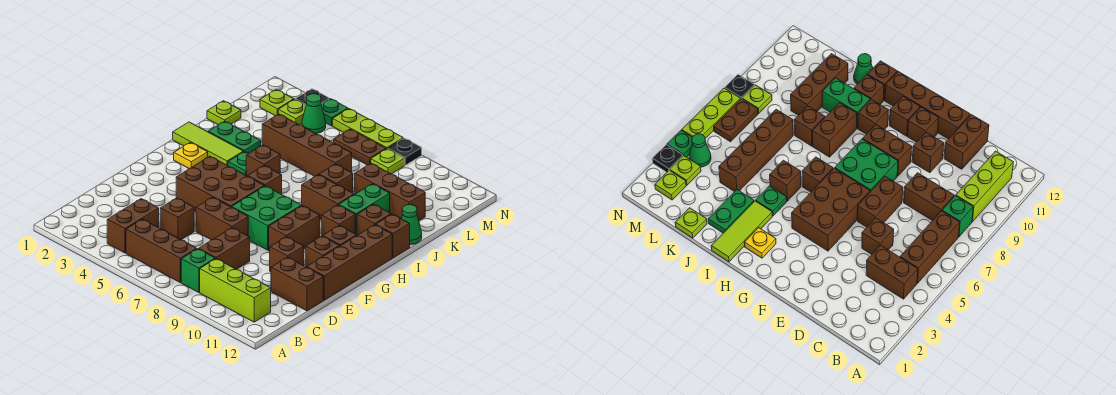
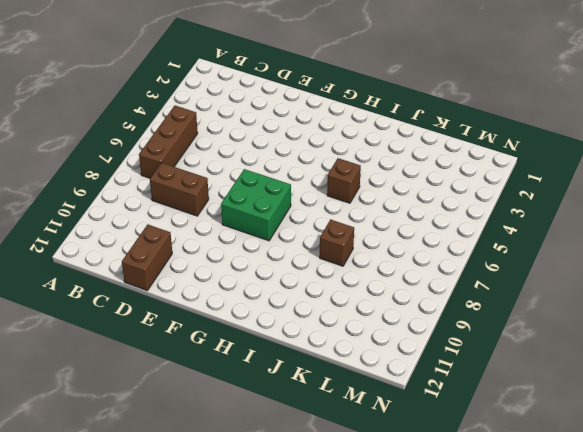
none -> brown 1x2 brick [107,199,159,253]
none -> green 1x1 brick [181,249,215,292]
none -> lime 1x3 brick [200,259,271,322]
none -> brown 1x1 brick [160,198,194,240]

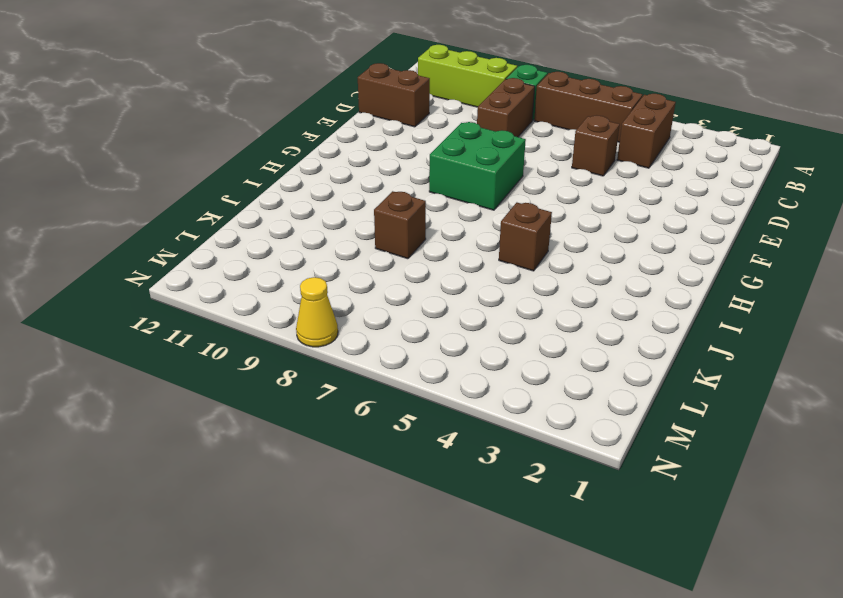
yellow 1x1 cone [296,277,338,347] -> black 1x1 plate [388,138,422,165]
none -> brown 1x2 brick [196,197,248,240]
none -> brown 1x1 brick [270,237,304,272]
none -> brown 1x4 brick [307,225,392,300]
none -> brown 2x3 brick [176,156,264,212]

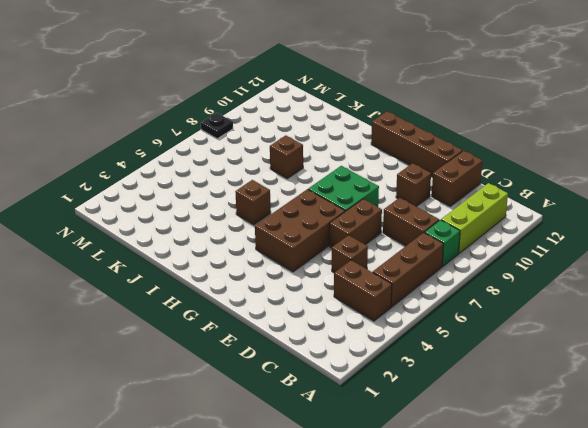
none -> brown 1x2 brick [269,206,320,251]
none -> brown 1x1 brick [305,236,339,267]
none -> brown 1x1 brick [323,226,357,246]
none -> yellow 1x1 plate [174,142,208,169]

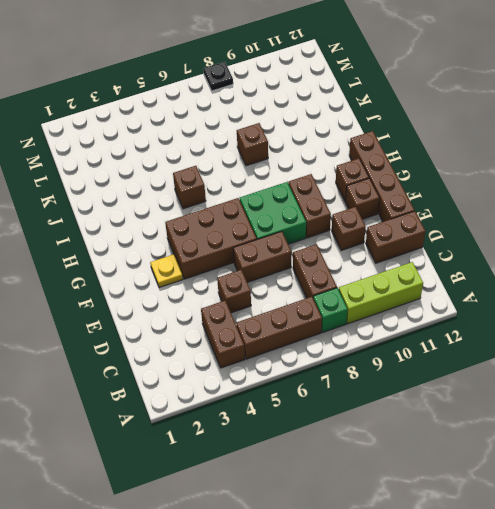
yellow 1x1 plate [150,254,183,288] -> yellow 1x1 plate moved to [174,142,208,169]
none -> brown 1x1 brick [248,166,282,194]
none -> brown 1x1 brick [321,205,355,236]
none -> lime 1x3 tile [173,122,243,166]
none -> green 1x1 plate [228,152,249,175]

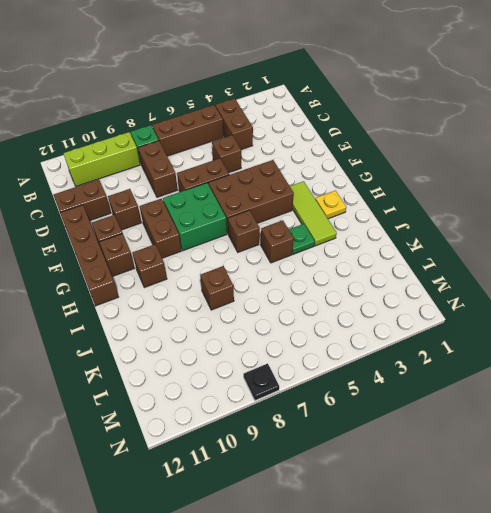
lime 1x3 tile [290,181,337,246] -> lime 1x3 tile turned to [173,122,243,166]
none -> brown 1x2 brick [302,175,354,219]
none -> green 1x2 brick [339,184,390,235]
none -> brown 1x1 brick [357,204,391,235]
none -> brown 1x1 brick [376,214,410,258]

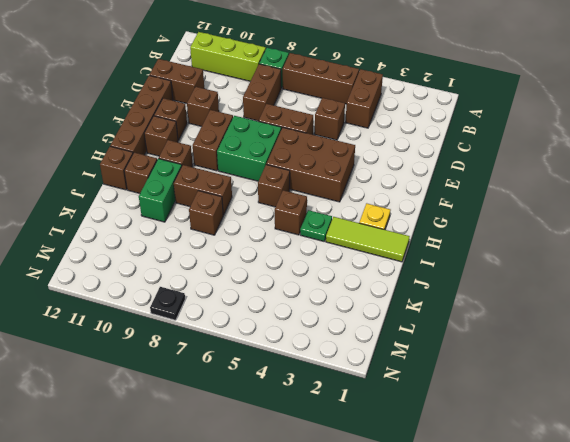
none -> green 1x2 plate [208,121,261,153]
none -> green 1x1 cone [402,205,422,245]
none -> lime 1x1 plate [207,101,241,125]
none -> brown 1x4 brick [262,114,352,176]

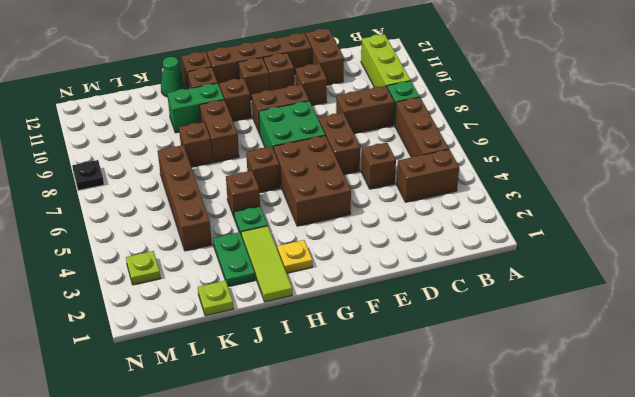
none -> brown 1x3 brick [355,163,425,221]
none -> lime 1x1 plate [260,90,294,116]
none -> green 1x1 cone [302,94,326,134]
none -> brown 1x2 plate [334,129,386,165]

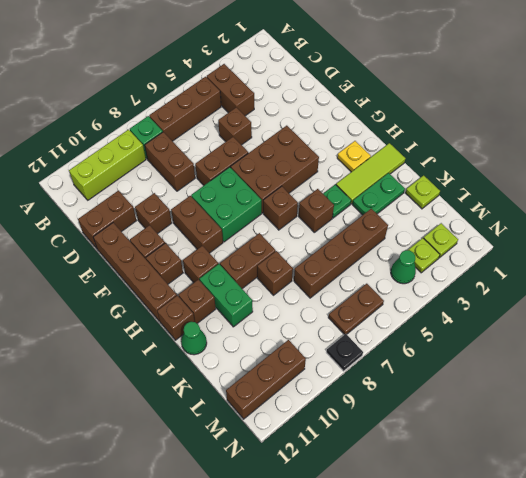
brown 1x3 brick [226,340,306,419] -> brown 1x3 brick moved to [355,163,425,221]
none -> lime 1x1 plate [371,149,405,174]
none -> black 1x1 plate [296,89,329,105]
none -> green 1x1 plate [321,99,348,126]
none -> lime 1x3 plate [332,109,403,149]

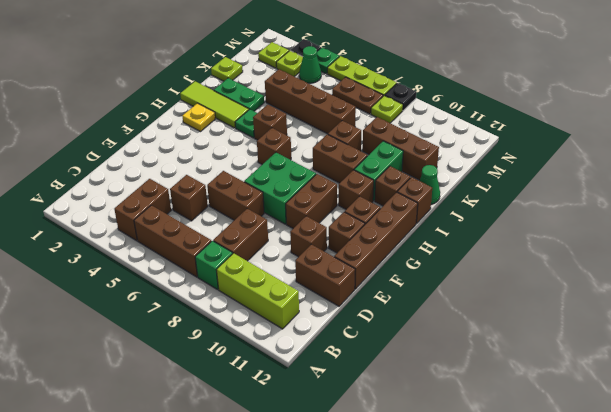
none -> brown 2x3 brick [176,156,264,212]

